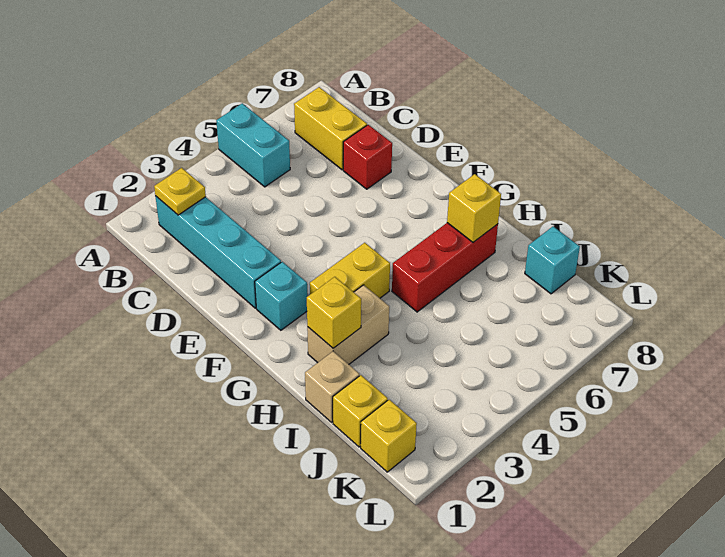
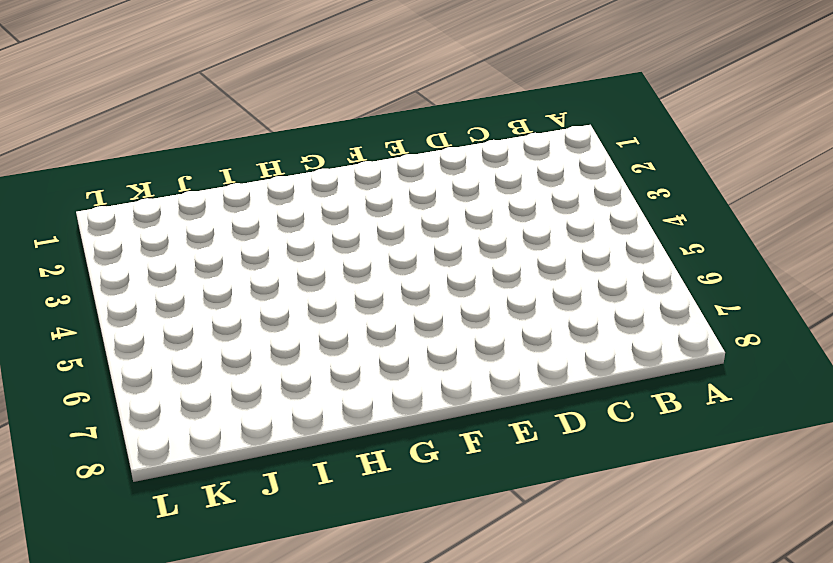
none -> cyan 1x2 brick [216,103,290,187]
none -> cyan 1x4 brick [155,196,281,308]
none -> yellow 1x2 brick [294,87,367,170]

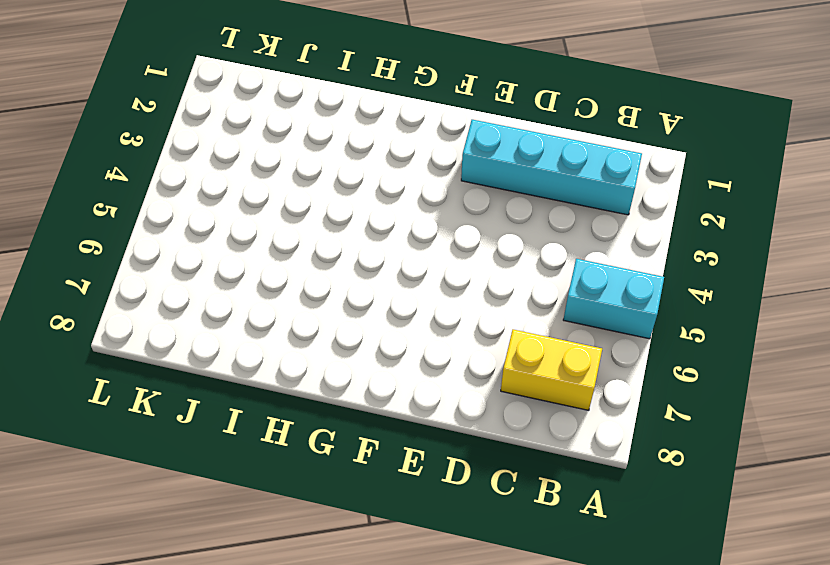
none -> red 1x1 brick [343,125,392,189]
none -> cyan 1x1 brick [255,262,307,330]
none -> yellow 1x2 brick [310,243,390,298]

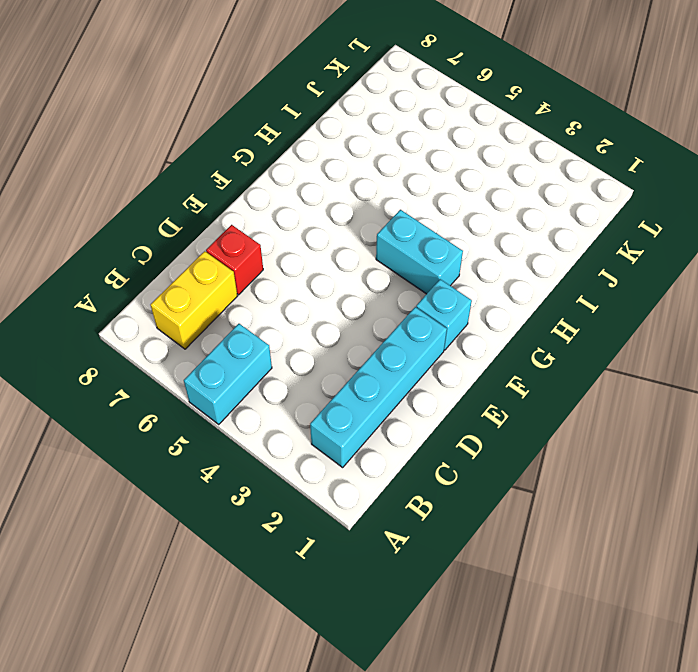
cyan 1x2 brick [376,210,463,294] -> yellow 1x2 brick [310,243,390,298]
none -> tan 1x2 brick [307,285,389,364]
none -> red 1x3 brick [392,223,498,312]
none -> tan 1x1 brick [305,351,359,422]

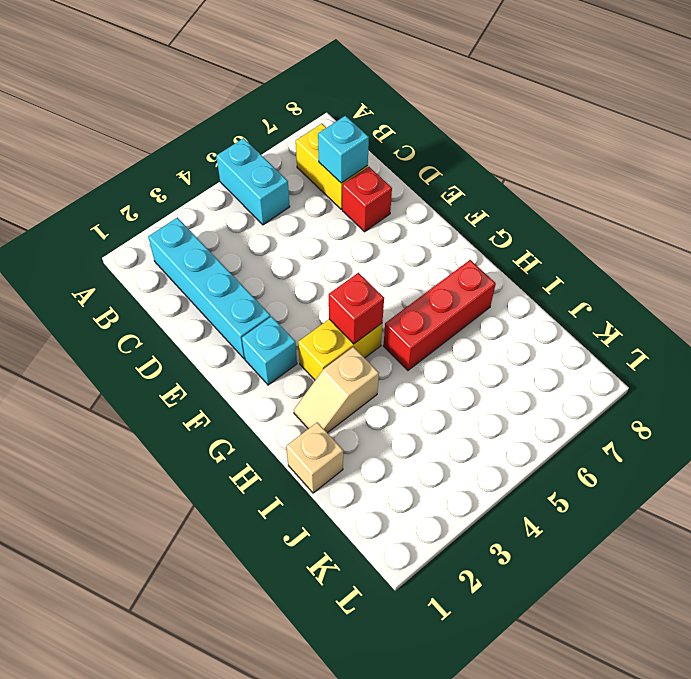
cyan 1x1 brick [318,116,369,183] -> cyan 1x1 brick moved to [525,227,580,294]
red 1x1 brick [329,273,384,344] -> none
tan 1x2 slope [294,347,379,433] -> tan 1x2 brick [307,285,389,364]
none -> yellow 1x1 brick [333,375,388,447]
none -> yellow 1x1 brick [361,400,417,472]
none -> yellow 1x1 plate [154,168,206,215]

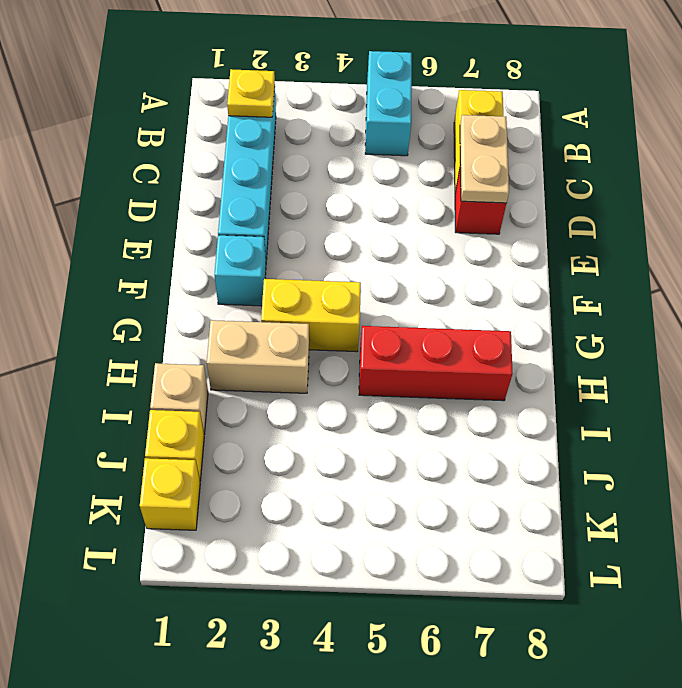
tan 1x2 plate [460,115,509,203] -> none
none -> cyan 1x1 brick [525,227,580,294]
none -> yellow 1x1 brick [307,277,361,348]
none -> yellow 1x1 brick [447,174,501,242]

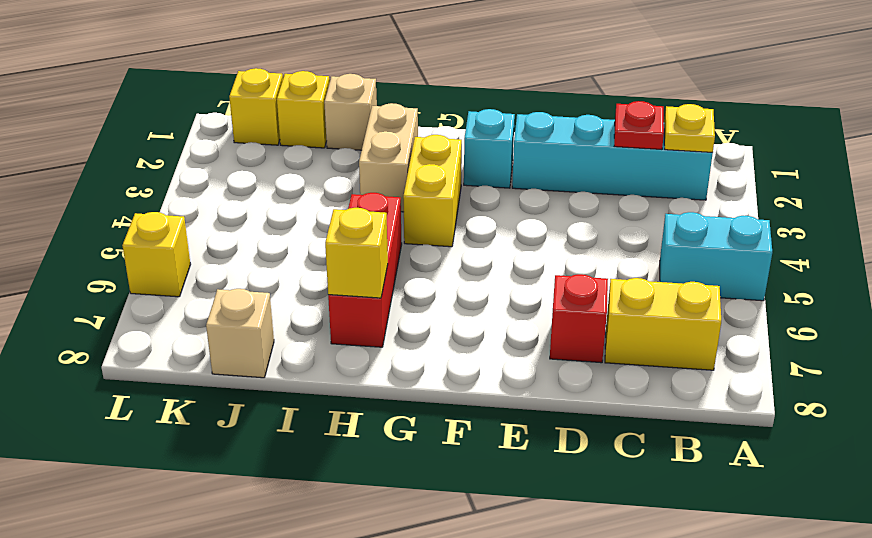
red 1x1 plate [614,101,664,149] -> none
tan 1x1 brick [206,289,274,378] -> cyan 1x1 brick [525,227,580,294]
yellow 1x1 brick [122,212,191,297] -> yellow 1x1 brick moved to [307,277,361,348]

